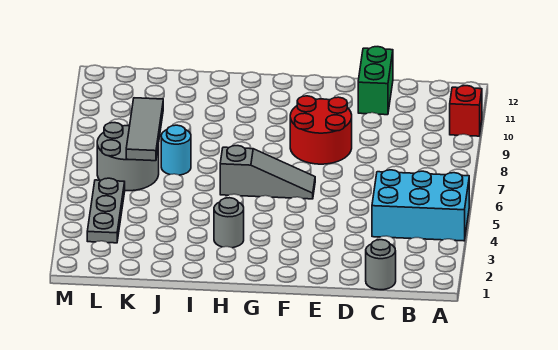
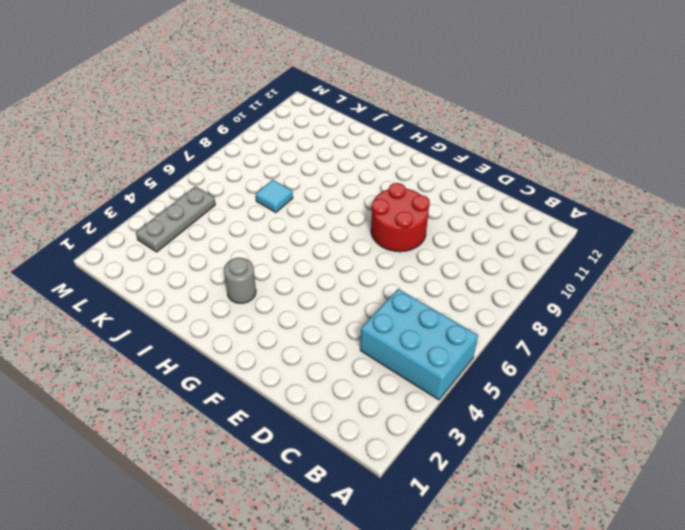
cyan 1x1 tile [256,180,293,212] -> cyan 1x1 round brick [161,125,191,175]
none -> red 1x1 brick [450,86,482,136]
none -> grey 1x1 round brick [366,240,396,290]

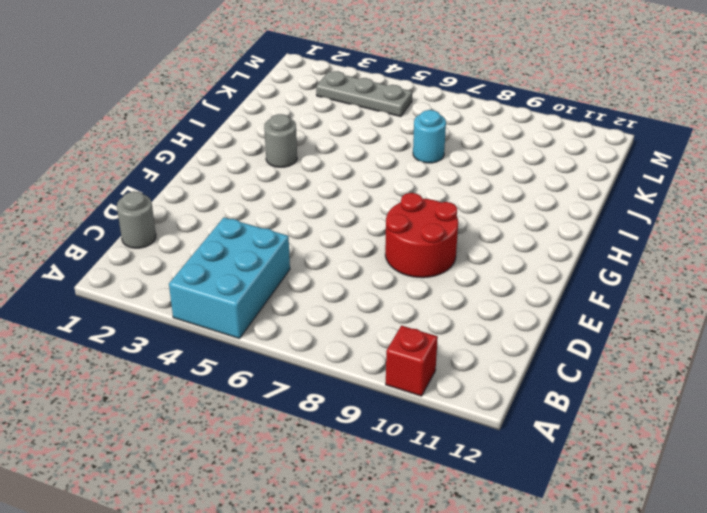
none -> green 1x2 brick [358,47,393,115]
none -> grey 1x3 slope [220,146,315,199]

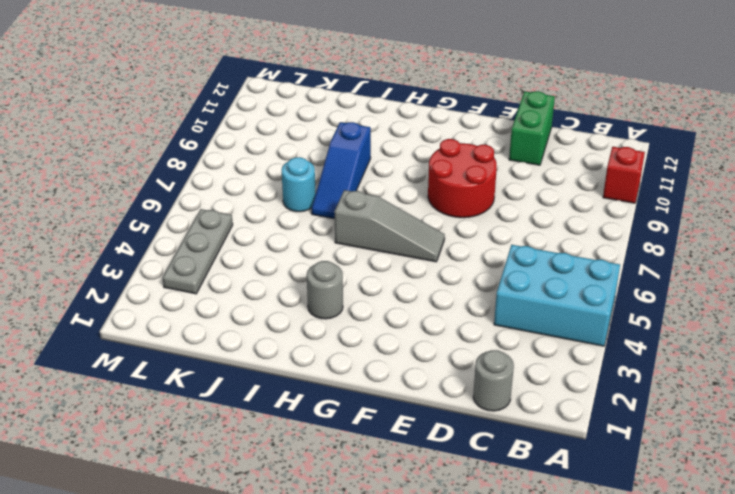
blue 1x3 slope [312,122,371,219] -> none
none -> grey 2x2 round brick [97,123,159,191]
none -> grey 1x3 tile [126,98,163,161]

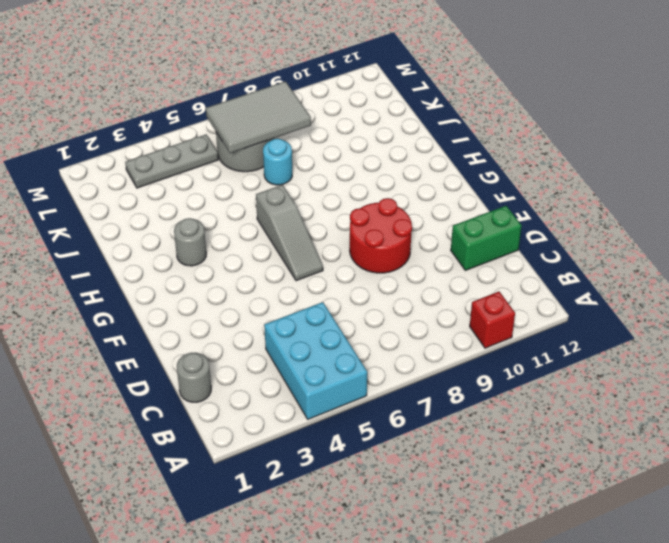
grey 2x3 tile [206,81,311,153] -> grey 1x3 tile [126,98,163,161]

